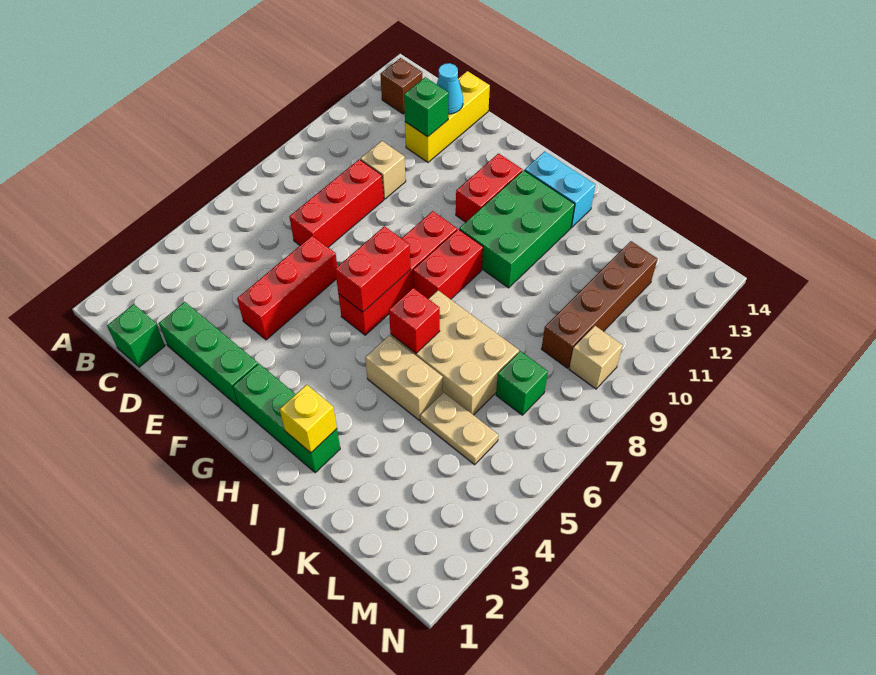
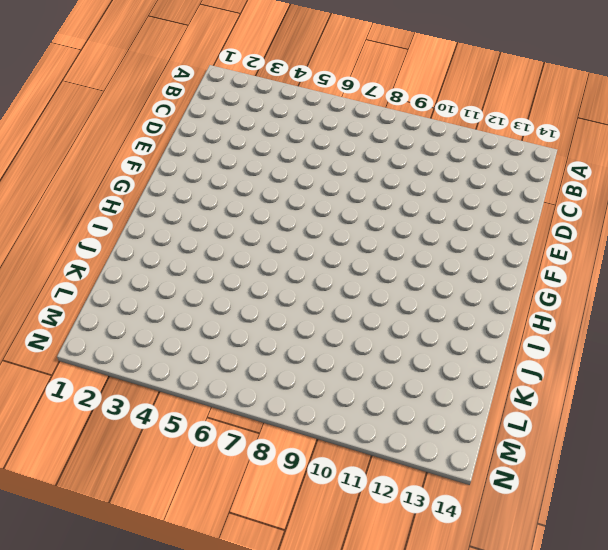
none -> brown 1x1 brick [380,58,422,114]
none -> green 1x1 brick [107,304,165,367]
none -> green 1x3 brick [159,302,258,406]

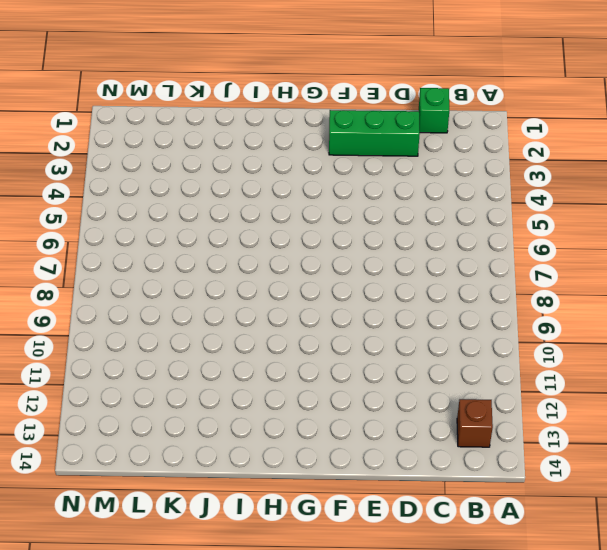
none -> red 1x3 brick [290,159,384,247]
none -> tan 1x1 brick [360,141,406,199]
none -> yellow 1x3 brick [405,71,490,162]

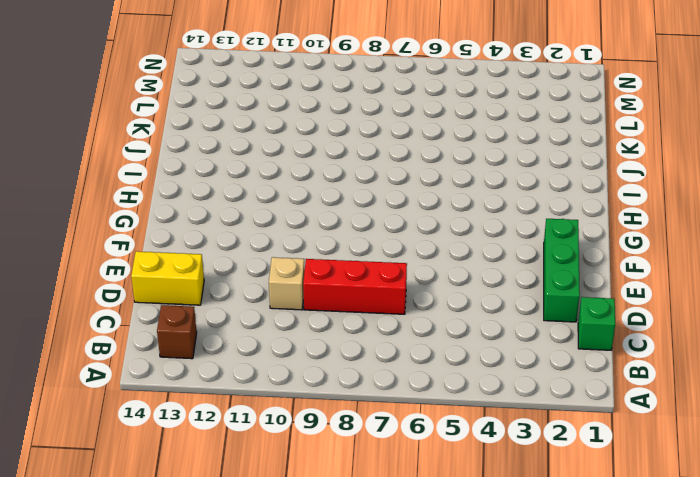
yellow 1x2 brick [131,251,204,305] -> yellow 1x3 brick [405,71,490,162]
none -> red 1x3 brick [237,236,337,340]
none -> green 1x3 brick [233,364,340,473]
none -> red 1x4 brick [338,211,457,335]

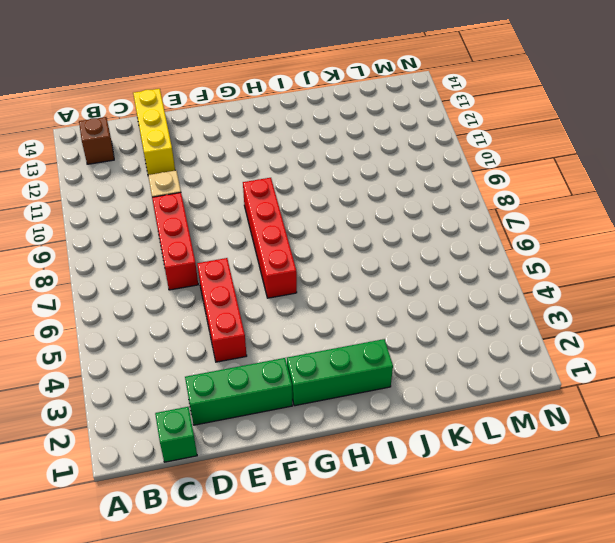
none -> red 1x2 brick [456,154,522,222]
none -> red 1x2 brick [413,229,483,299]
none -> green 2x3 brick [459,170,575,288]

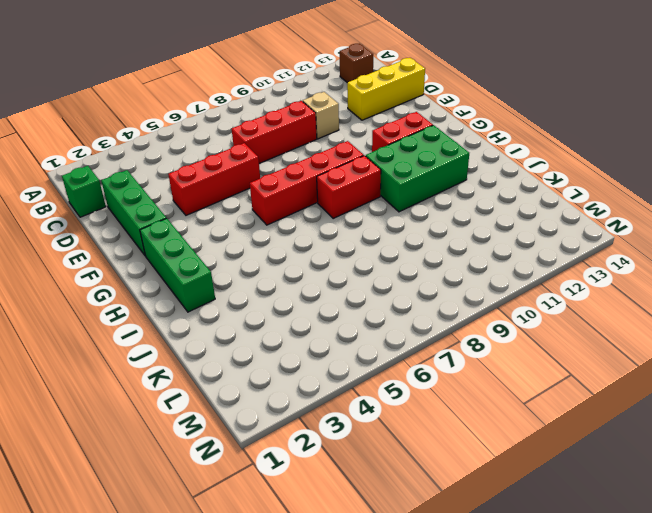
none -> cyan 1x2 brick [525,151,595,227]
none -> tan 1x2 brick [365,335,443,420]
none -> tan 2x3 brick [391,291,519,415]

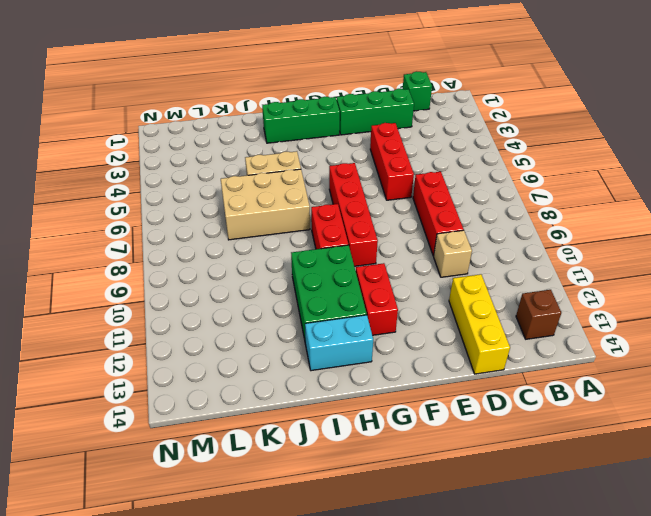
none -> tan 1x2 plate [420,392,498,465]
none -> green 1x1 brick [496,351,548,415]
none -> brown 1x4 brick [542,241,657,368]

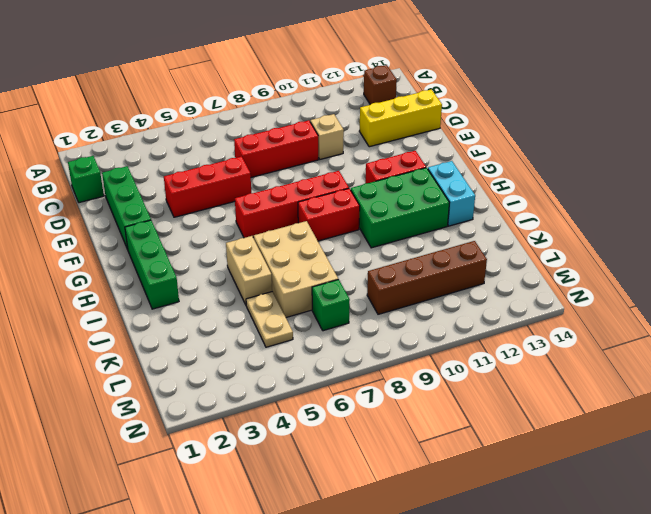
none -> tan 1x1 brick [569,326,623,389]
none -> green 1x1 brick [404,77,449,137]
none -> cyan 1x1 cone [437,63,463,114]

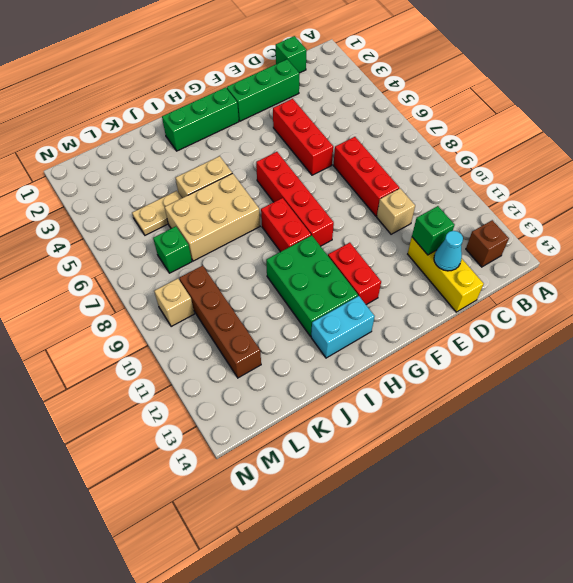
none -> red 1x2 brick [335,226,411,312]
none -> yellow 1x1 brick [280,385,337,453]
none -> red 1x1 brick [389,288,440,353]

